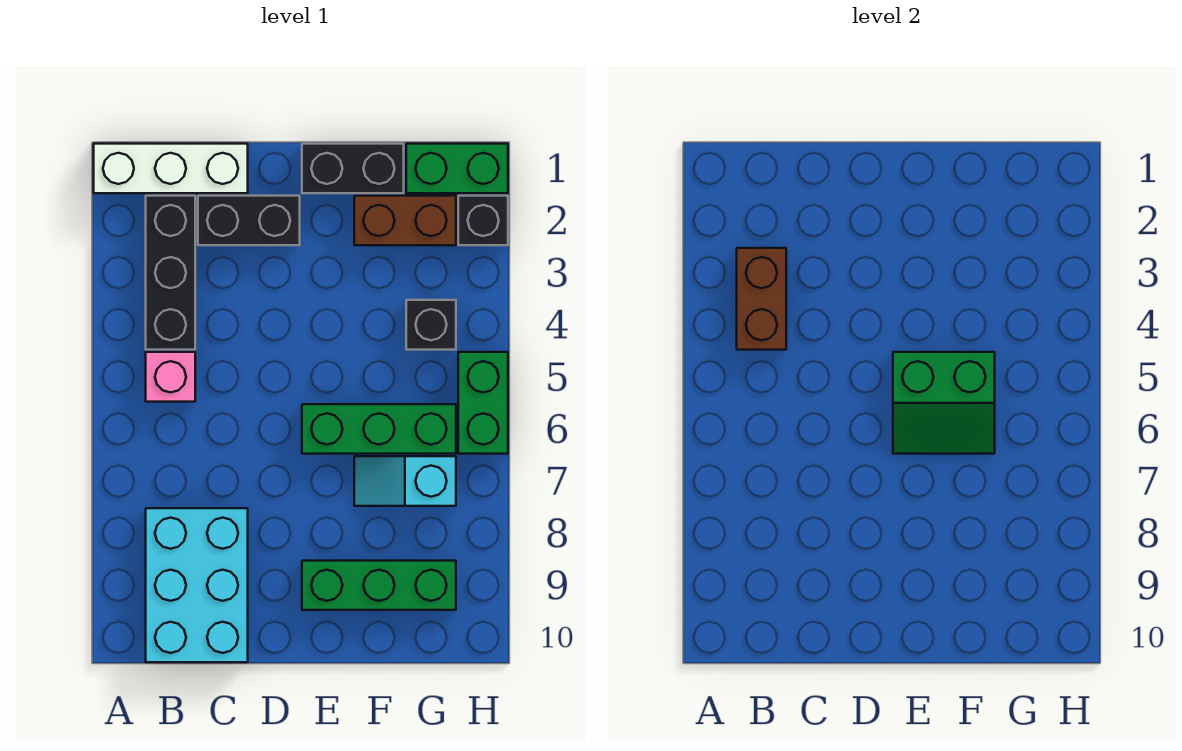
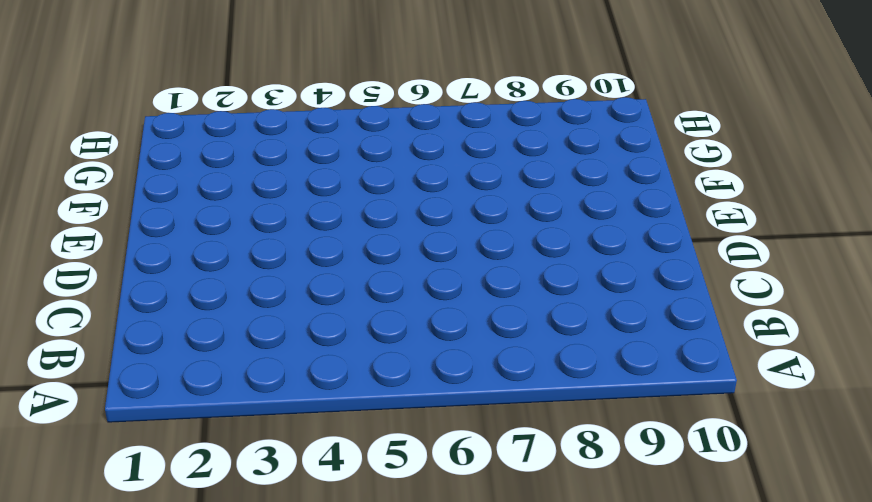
none -> white 1x3 brick [94,144,248,193]
none -> black 1x3 brick [146,196,195,350]
none -> pink 1x1 brick [146,352,195,402]

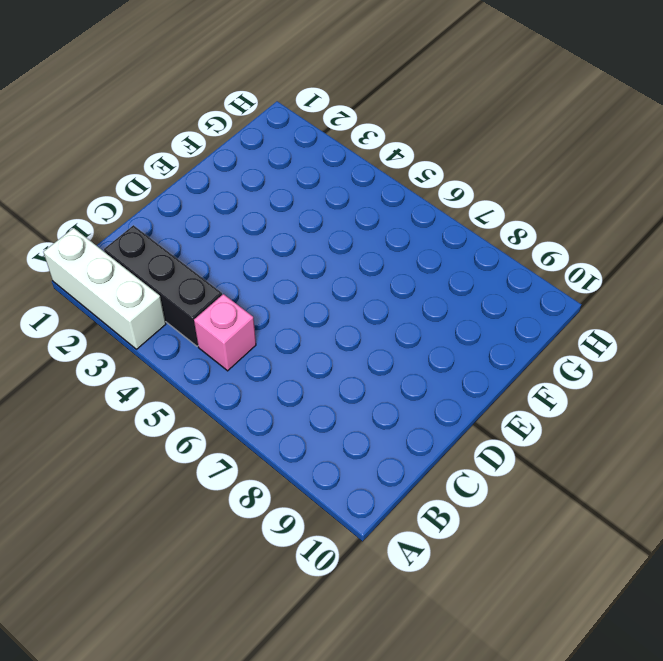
white 1x3 brick [43,228,166,349] -> white 1x3 brick turned to [94,144,248,193]
none -> cyan 2x3 brick [146,508,248,662]
none -> black 1x2 brick [198,196,300,245]
none -> black 1x2 brick [302,144,404,193]

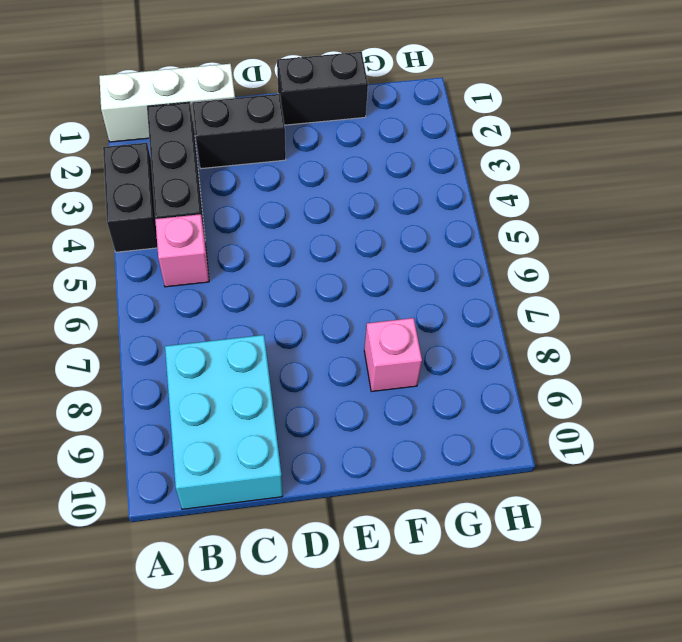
black 1x2 brick [103,143,157,252] -> none
pink 1x1 brick [364,318,422,392] -> none
none -> green 1x3 brick [302,404,456,454]
none -> green 1x3 brick [302,561,456,610]
none -> brown 1x2 brick [354,196,456,245]

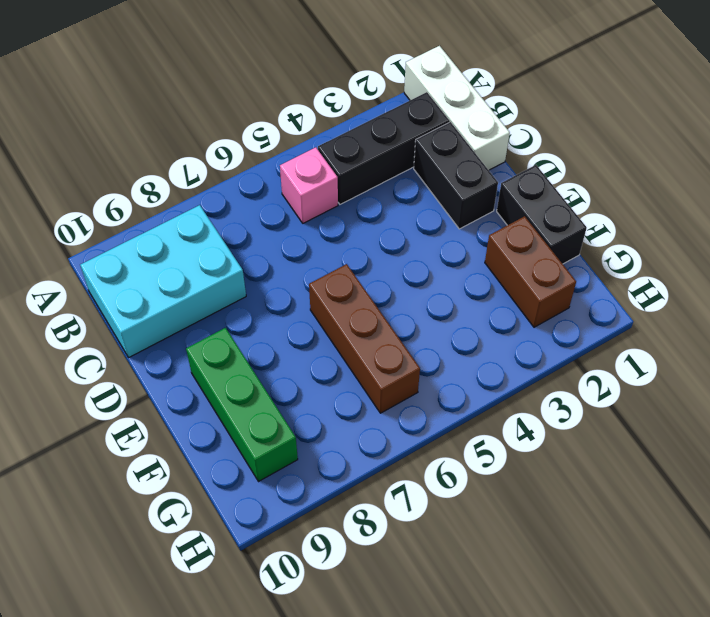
brown 1x3 brick [309,264,420,413] -> green 1x3 brick [302,404,456,454]
none -> cyan 1x2 slope [354,456,456,506]
none -> green 1x2 brick [406,144,508,193]
none -> black 1x1 brick [406,300,456,350]

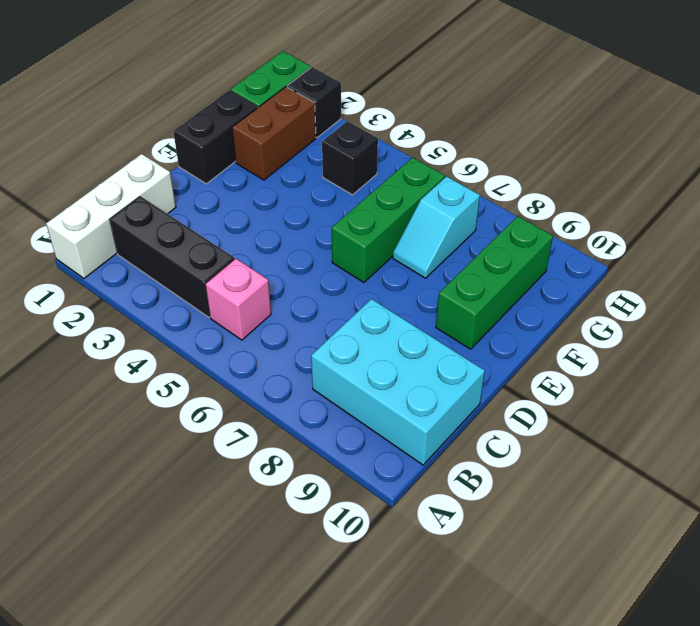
none -> black 1x2 brick [198,196,300,245]
none -> green 1x2 brick [458,352,508,454]
none -> brown 1x2 brick [737,248,786,350]

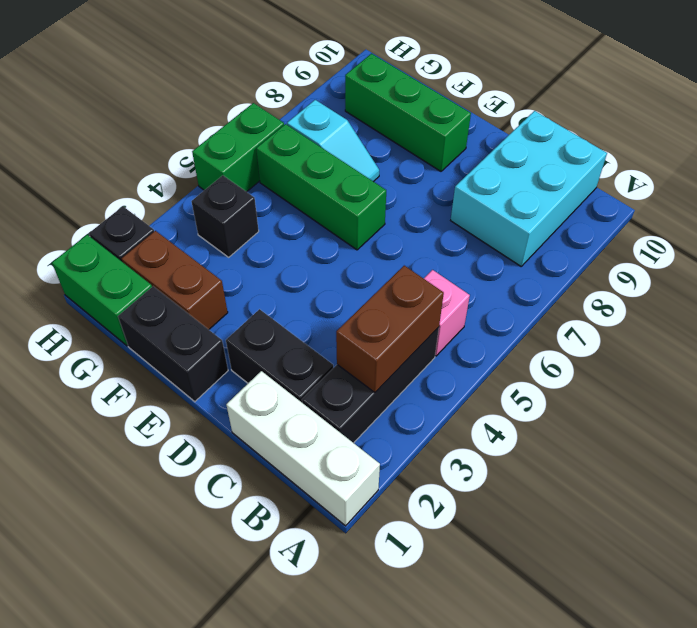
none -> green 2x2 slope [893,352,995,454]

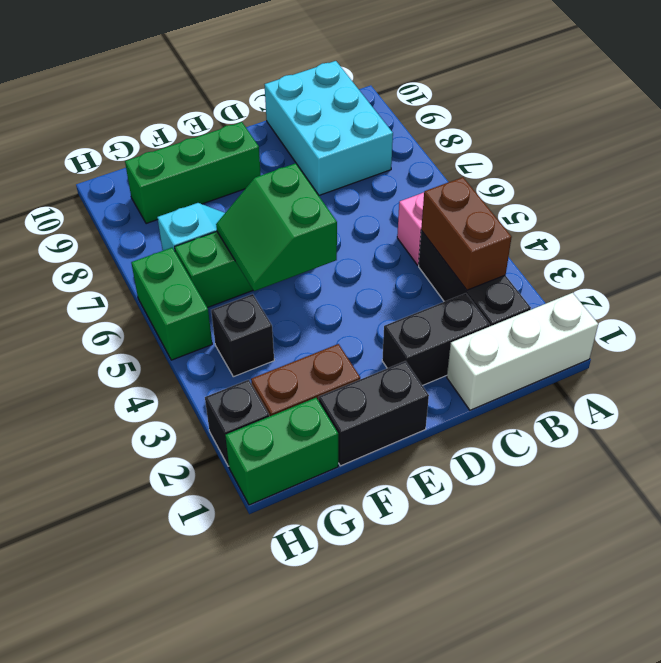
green 2x2 slope [216,163,337,291] -> green 2x2 slope turned to [893,352,995,454]

